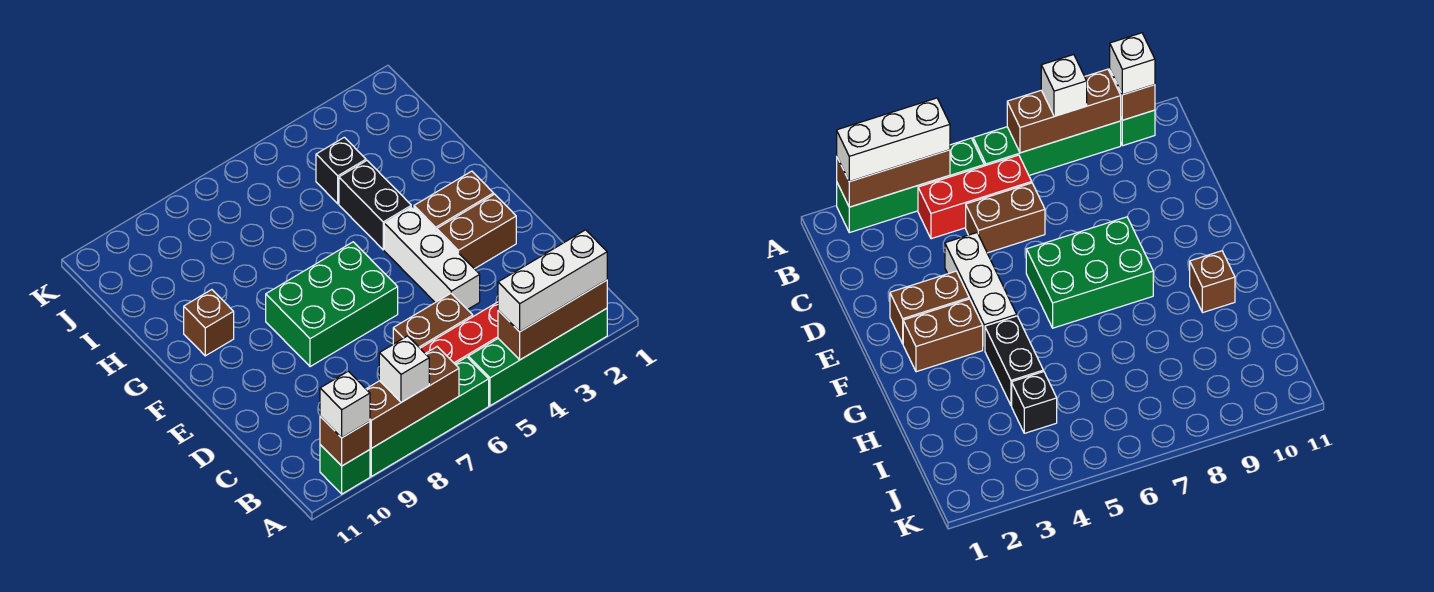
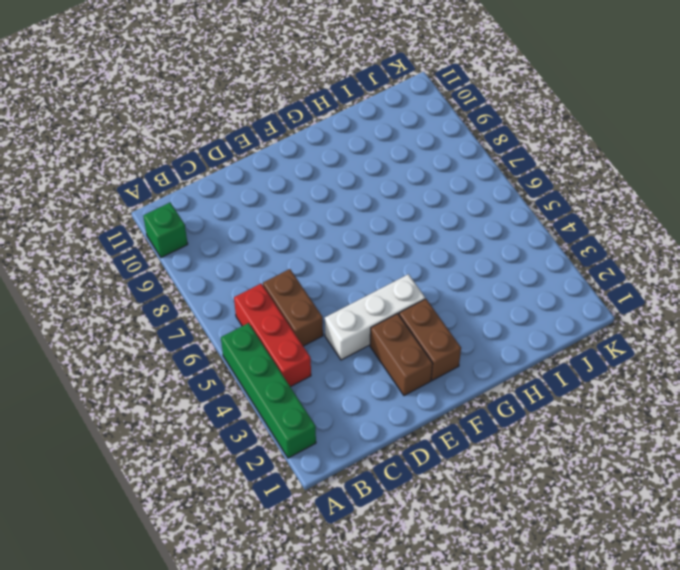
none -> green 1x4 brick [370,357,489,476]
none -> green 2x3 brick [266,242,398,367]
none -> black 1x2 brick [339,161,411,250]

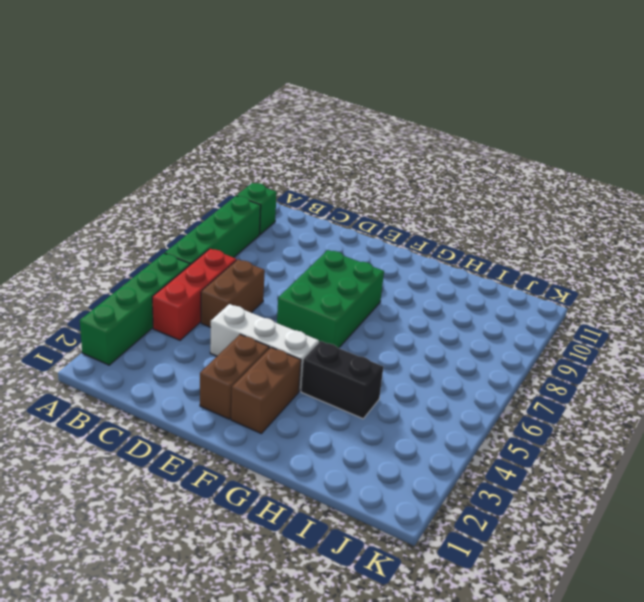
none -> brown 1x1 brick [184,290,234,356]
none -> black 1x1 brick [316,137,366,204]
none -> brown 1x3 brick [498,280,607,360]

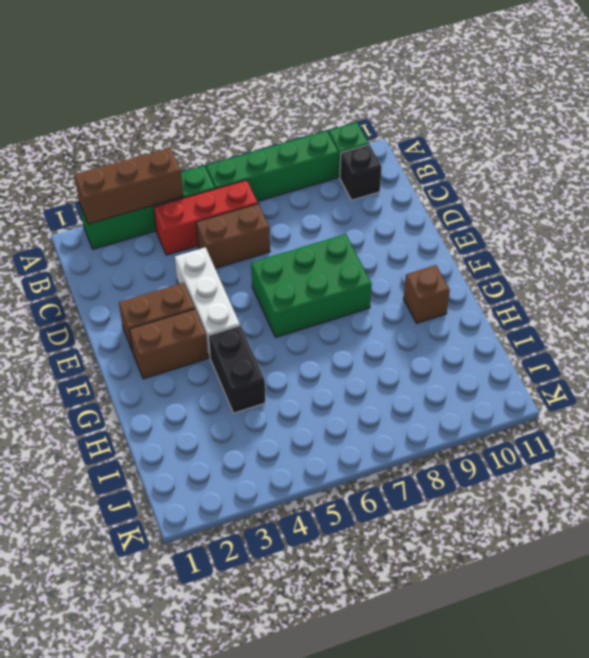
black 1x1 brick [340,145,382,200] -> black 1x1 brick moved to [316,137,366,204]
none -> brown 1x3 brick [366,347,459,448]
none -> brown 1x1 brick [320,417,370,466]
none -> white 1x3 brick [498,230,607,332]

